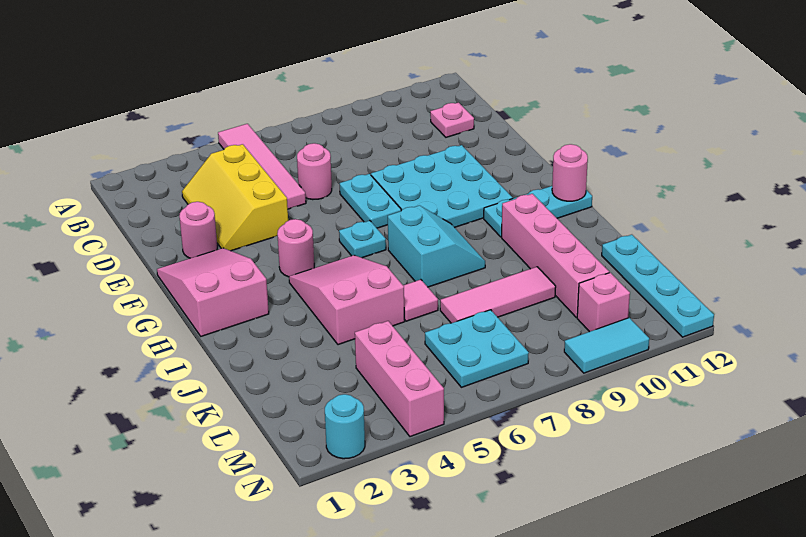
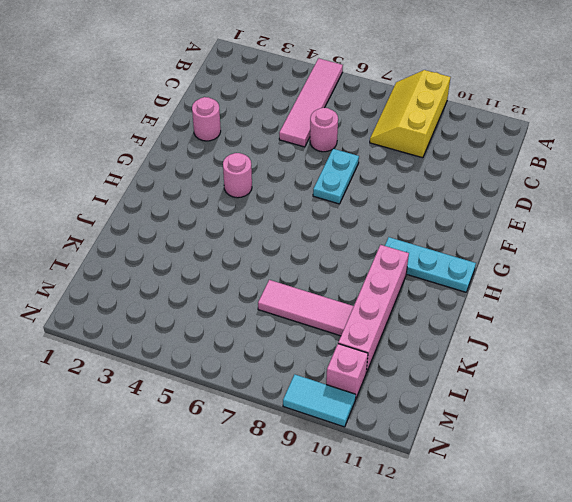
yellow 2x3 slope [370,70,451,158] -> yellow 2x3 slope moved to [182,144,289,251]
none -> pink 1x1 plate [430,103,474,137]
none -> cyan 3x3 plate [371,145,513,228]
none -> pink 2x3 slope [157,248,269,336]

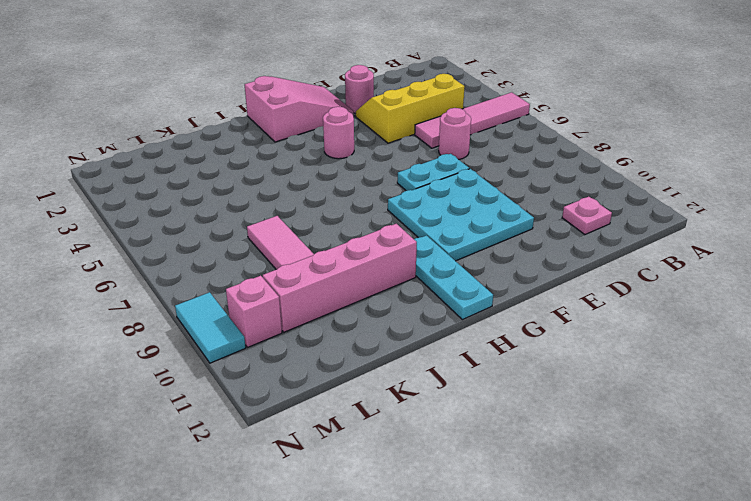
none -> cyan 1x1 plate [339,221,386,258]
none -> pink 2x3 slope [289,255,405,345]
none -> cyan 2x2 slope [388,205,485,287]

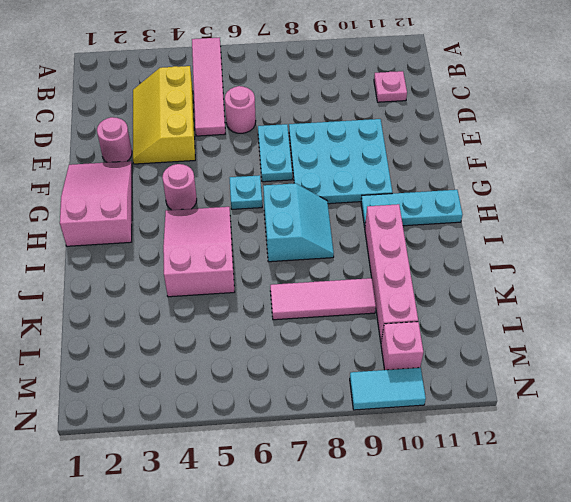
none -> pink 1x1 tile [403,280,438,321]
none -> cyan 1x4 plate [602,235,714,337]
none -> pink 1x3 brick [355,321,444,437]

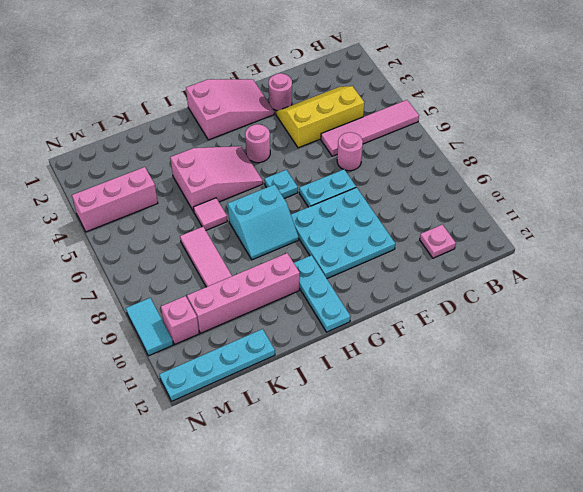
none -> cyan 2x2 plate [425,310,529,387]
none -> cyan 1x1 round brick [325,394,365,459]
none -> pink 1x1 round brick [552,144,588,201]

